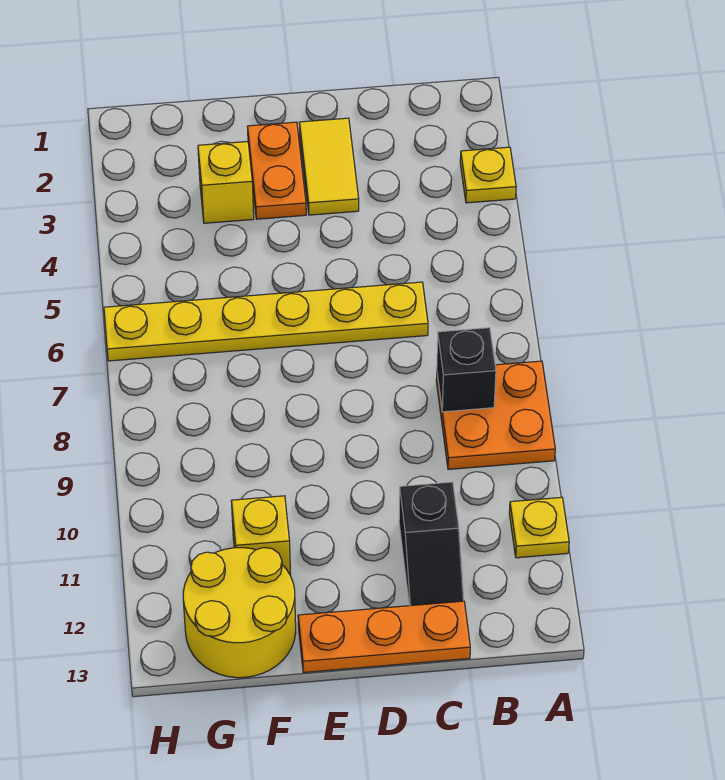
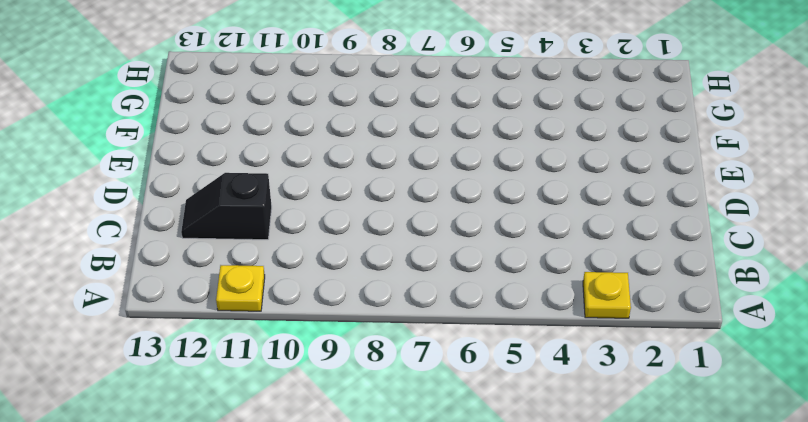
none -> orange 2x2 plate [436,361,555,469]
none -> yellow 1x6 plate [104,282,428,361]
none -> orange 1x3 plate [298,601,470,673]

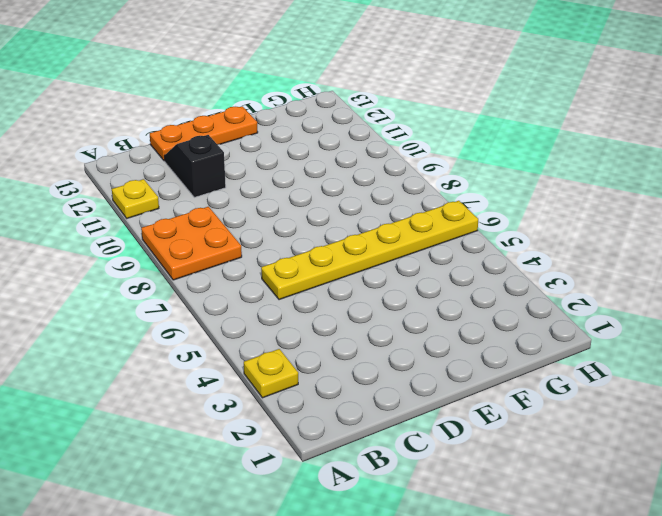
none -> yellow 1x2 tile [299,118,359,215]
none -> orange 1x2 plate [248,122,306,219]
none -> yellow 1x1 brick [198,142,254,223]

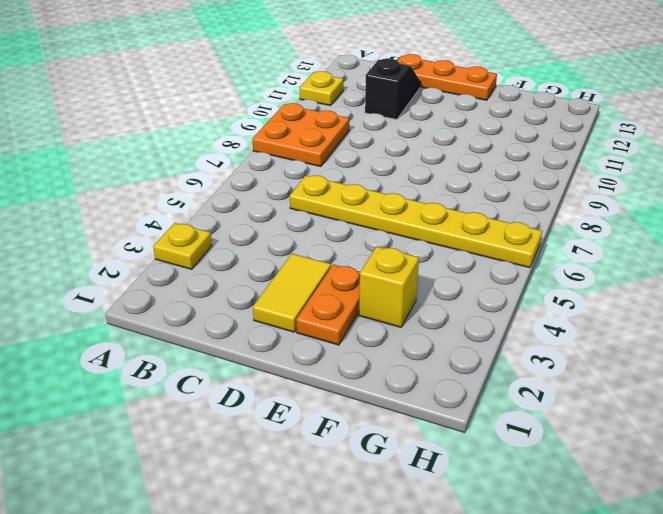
none -> yellow 1x1 brick [231,496,291,576]
none -> yellow 2x2 round brick [183,548,296,678]
none -> black 1x1 brick [437,328,496,412]

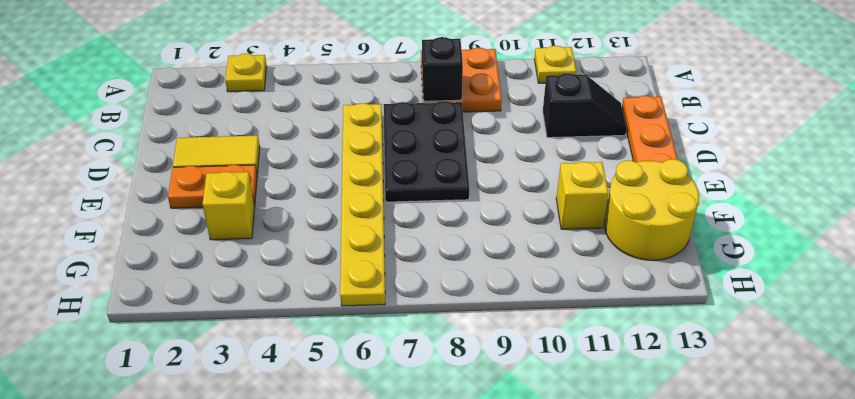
black 2x3 plate [383,101,469,202] -> none

